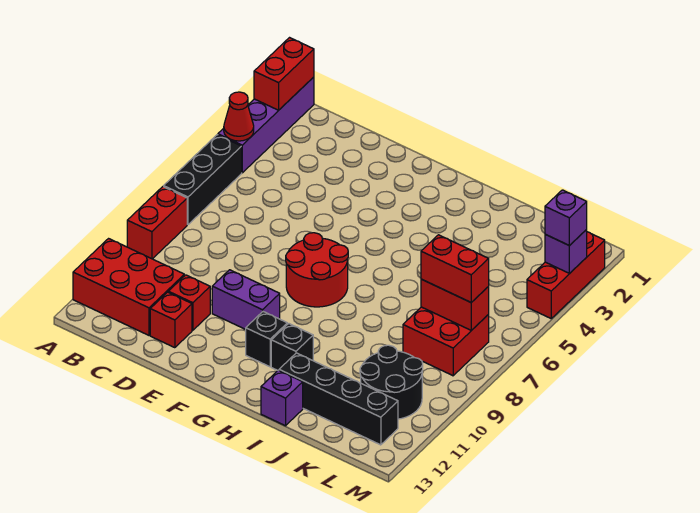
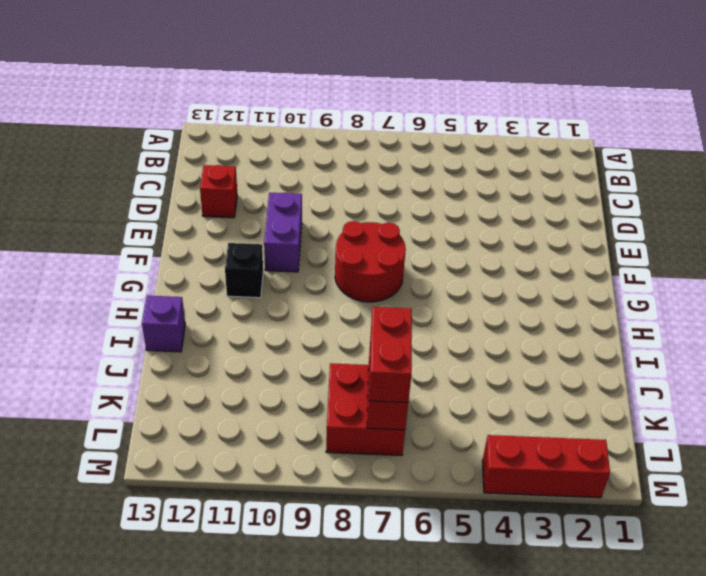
none -> purple 1x4 brick [218,77,314,173]
none -> black 1x3 brick [164,135,242,225]
none -> red 1x2 brick [127,187,187,259]

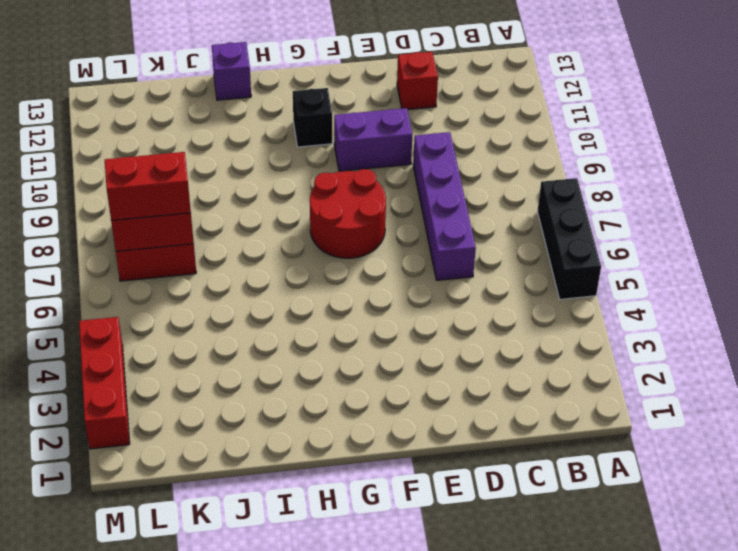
purple 1x4 brick [413,132,476,280] -> purple 1x4 brick moved to [218,77,314,173]
none -> red 1x2 brick [127,187,187,259]
none -> red 2x3 brick [73,239,184,335]
none -> red 1x1 brick [168,275,210,330]

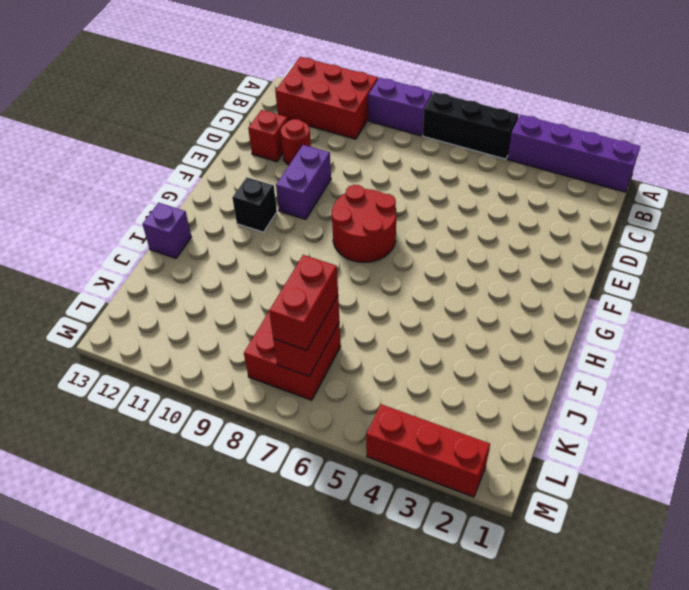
purple 1x2 brick [368,78,433,136] -> red 1x2 brick [127,187,187,259]
red 2x3 brick [275,57,378,139] -> red 2x3 brick turned to [73,239,184,335]
red 1x1 round brick [281,119,311,165] -> red 1x1 brick [168,275,210,330]
none -> black 1x1 brick [271,324,313,371]
none -> black 1x4 brick [279,353,398,445]
none -> black 2x2 round brick [360,345,423,419]

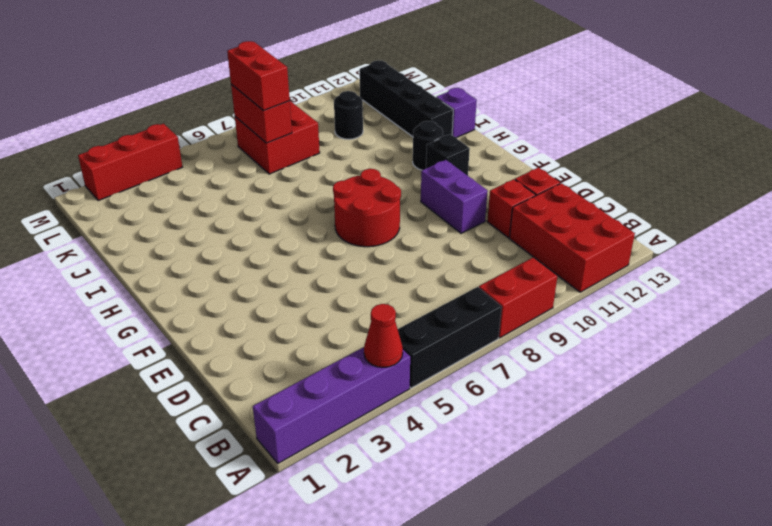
black 1x1 round brick [413,121,443,170] -> black 1x1 brick [271,324,313,371]
black 1x1 round brick [334,91,363,139] -> black 2x2 round brick [360,345,423,419]
none -> red 1x2 brick [254,38,314,110]
none -> purple 1x1 brick [545,230,587,273]
none -> purple 1x1 brick [545,190,587,246]

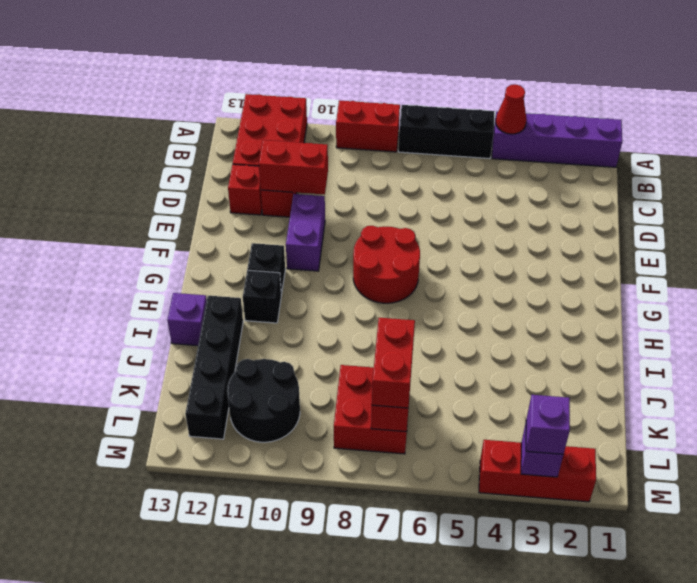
red 1x2 brick [259,140,328,195] -> red 1x2 brick moved to [254,38,314,110]

